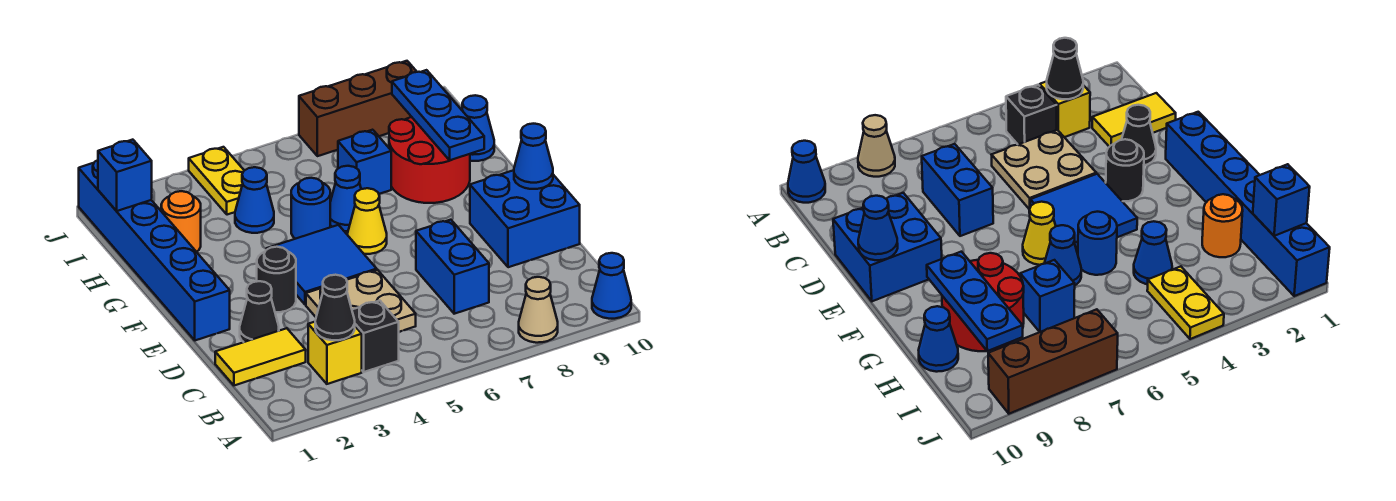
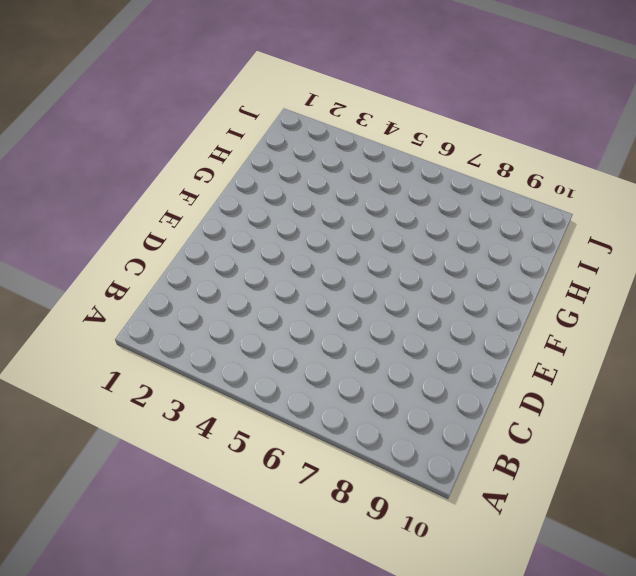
none -> tan 1x1 cone [519,277,558,343]
none -> blue 1x1 cone [592,253,631,319]
none -> yellow 1x1 brick [308,322,362,384]

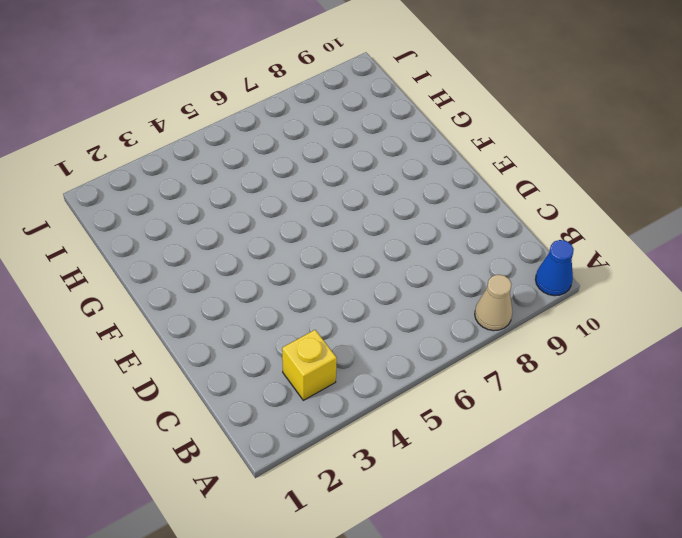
none -> black 1x1 brick [352,301,399,372]
none -> yellow 1x2 tile [215,328,306,385]
none -> tan 2x2 plate [306,270,416,332]

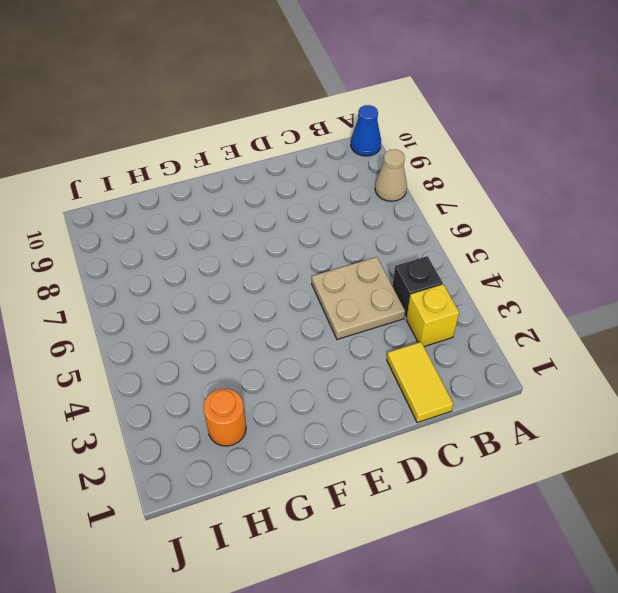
none -> blue 1x2 brick [416,220,489,314]
none -> black 1x1 cone [240,281,279,342]
none -> blue 2x2 brick [470,170,580,267]

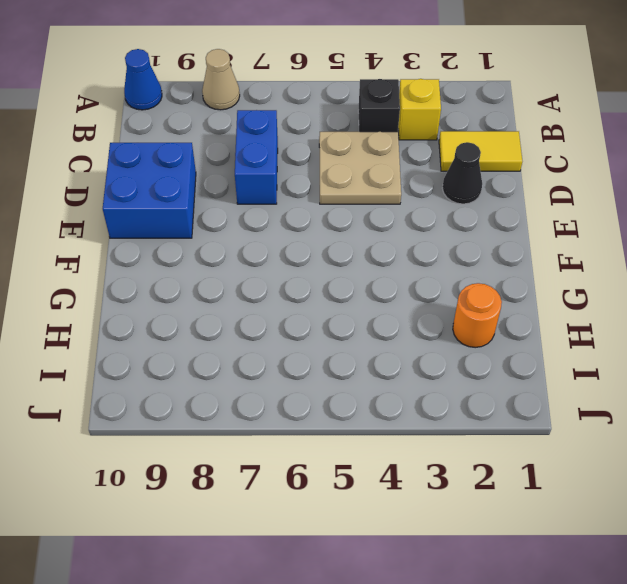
none -> blue 1x6 brick [79,160,230,340]
none -> black 1x1 round brick [257,247,296,312]
none -> blue 2x2 tile [267,225,377,305]

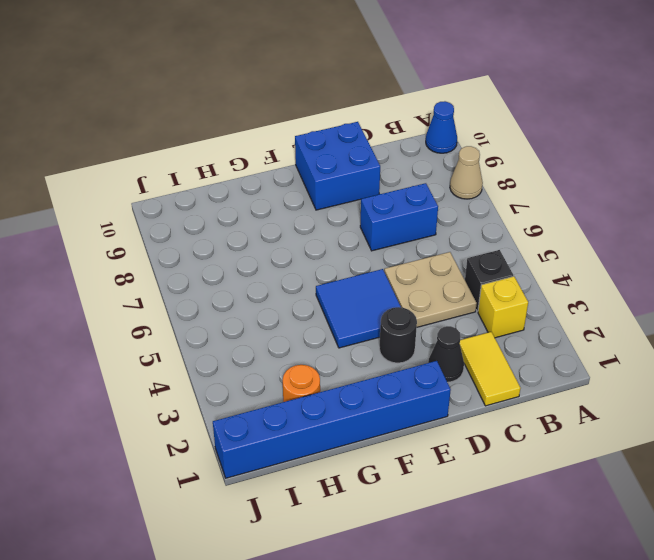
none -> yellow 1x1 cone [347,188,387,254]
none -> blue 1x1 round brick [291,178,330,239]
none -> blue 1x1 cone [330,166,361,231]

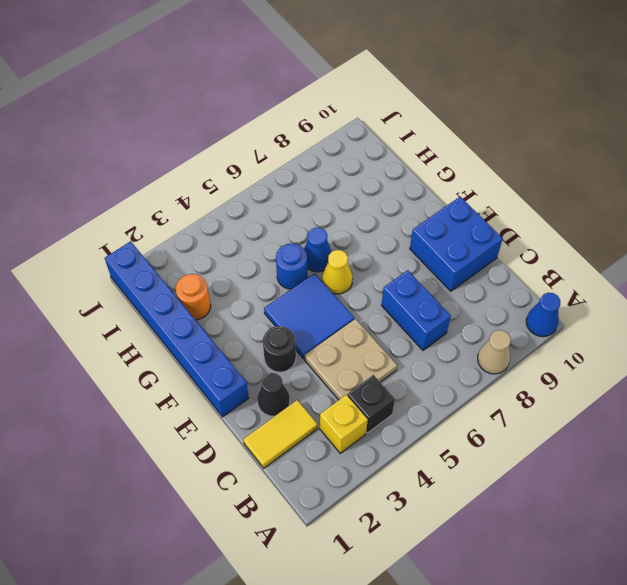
none -> red 2x2 round brick [389,117,470,203]
none -> blue 1x1 cone [235,167,274,233]
none -> blue 1x1 brick [338,130,391,194]

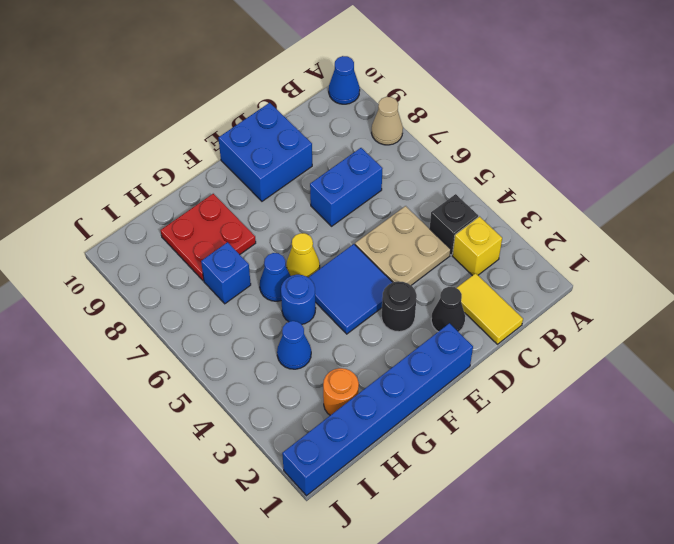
red 2x2 plate [161,194,256,281] -> red 2x2 round brick [389,117,470,203]
none -> blue 1x1 cone [462,95,494,161]
none -> yellow 1x2 plate [189,147,244,215]
none -> brown 1x3 brick [299,61,417,156]

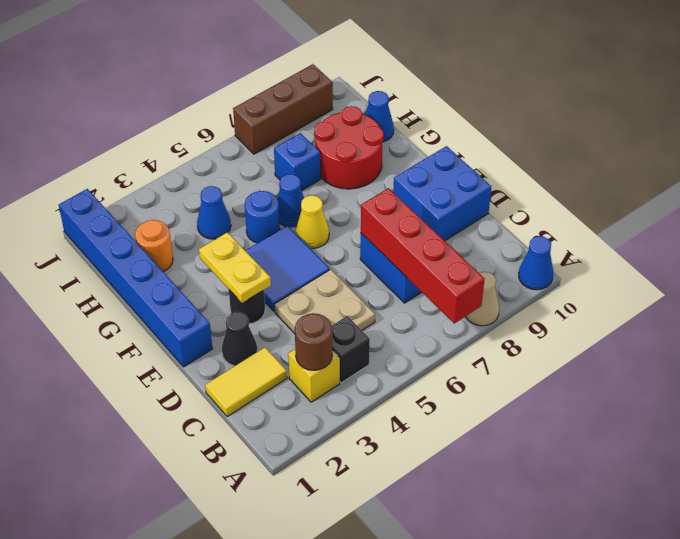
red 1x4 brick [361,188,485,323] -> none
brown 1x1 round brick [295,313,332,370] -> black 1x1 cone [315,275,355,340]
yellow 1x2 plate [199,232,271,303] -> yellow 1x2 plate moved to [189,147,244,215]
none -> blue 1x1 cone [514,124,553,189]
none -> blue 1x3 plate [392,70,484,160]
none -> blue 1x1 brick [98,140,152,211]

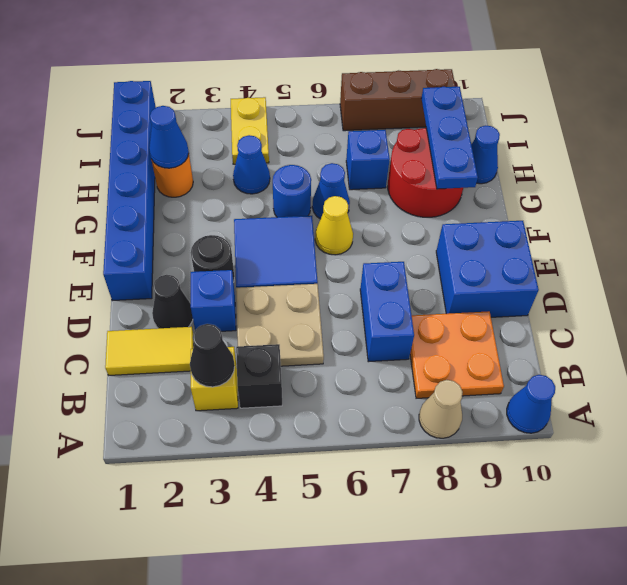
orange 2x2 plate [410,311,504,398] -> none
blue 1x1 brick [191,270,236,331] -> blue 1x1 brick moved to [98,140,152,211]
blue 1x1 cone [149,106,189,168] -> blue 1x1 cone moved to [514,124,553,189]

